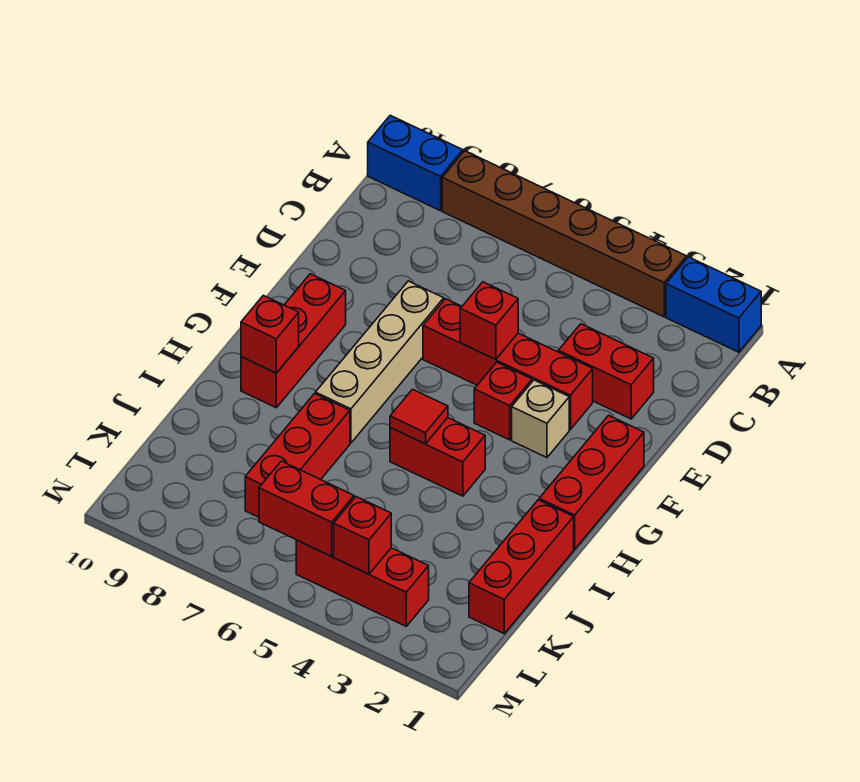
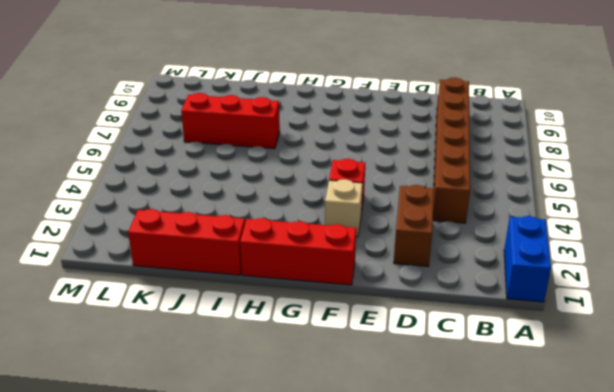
brown 1x6 brick [433,78,470,223] -> brown 1x6 brick moved to [442,151,687,317]
brown 1x2 brick [394,185,434,266] -> red 1x2 brick [558,324,654,419]
none -> blue 1x2 brick [368,115,463,211]
none -> red 1x4 brick [423,299,593,430]
none -> tan 1x4 brick [316,281,444,443]

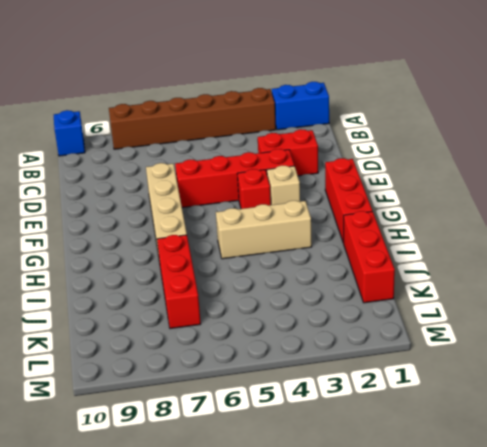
blue 1x1 brick [54,110,85,156] -> blue 1x2 brick [368,115,463,211]
tan 1x3 brick [216,201,312,259] -> red 1x2 brick [390,418,485,496]
none -> red 1x3 brick [241,274,346,408]
none -> red 1x3 brick [296,540,429,626]
none -> red 1x1 brick [460,282,518,360]

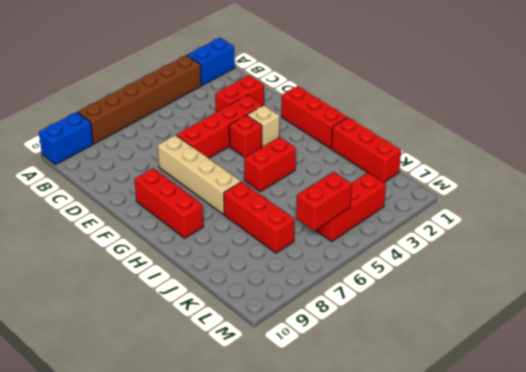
none -> red 1x1 brick [460,282,518,360]
none -> red 1x1 tile [390,389,448,444]
none -> red 1x1 brick [241,295,299,373]

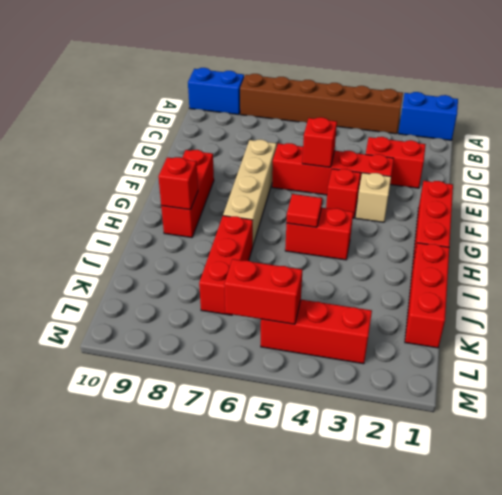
none -> red 1x1 brick [334,497,391,574]

